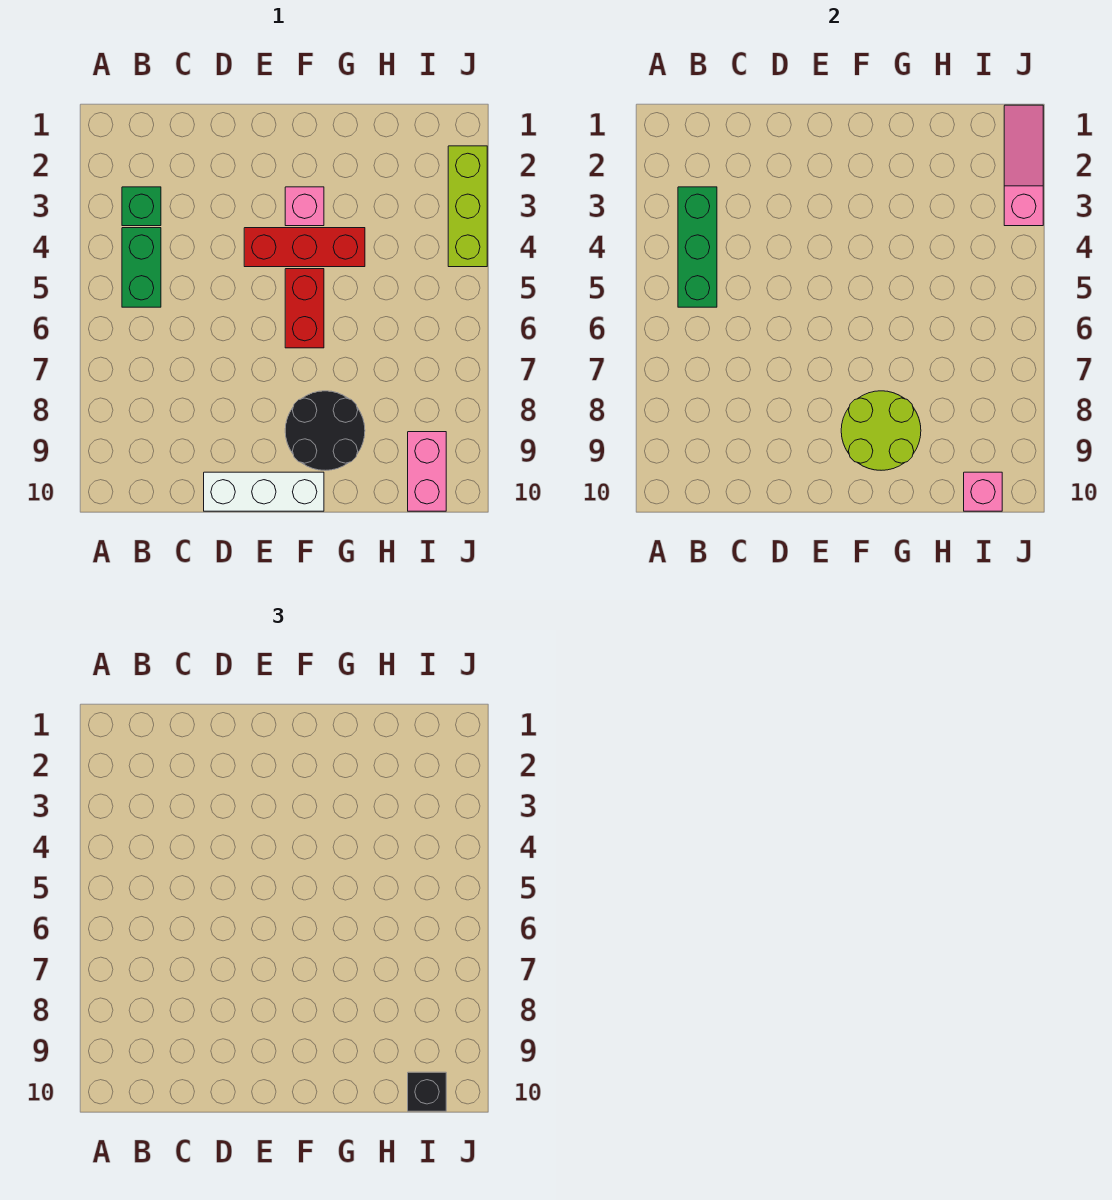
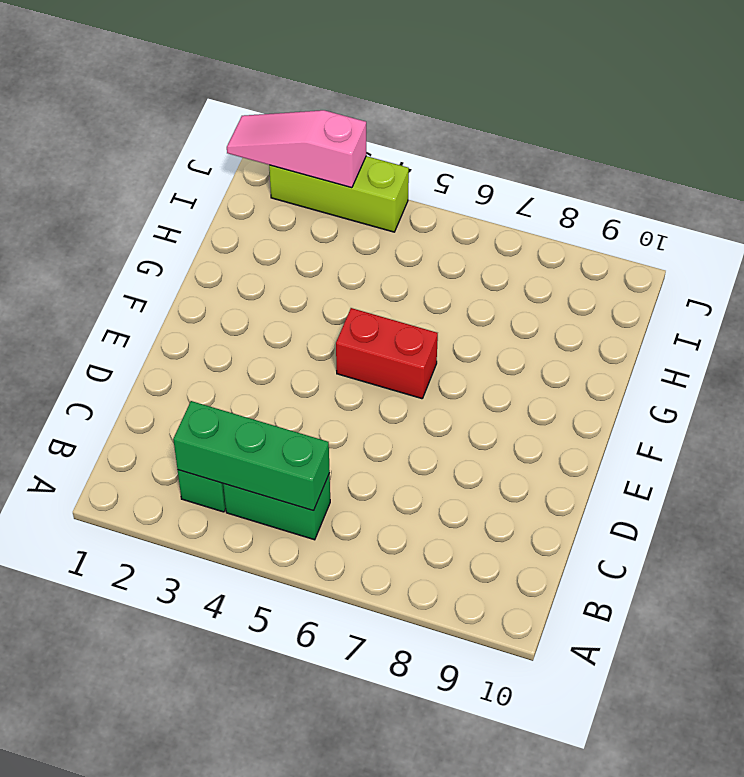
none -> white 1x3 brick [204,472,324,511]
none -> red 1x3 brick [244,228,365,267]
none -> pink 1x1 brick [285,187,324,226]

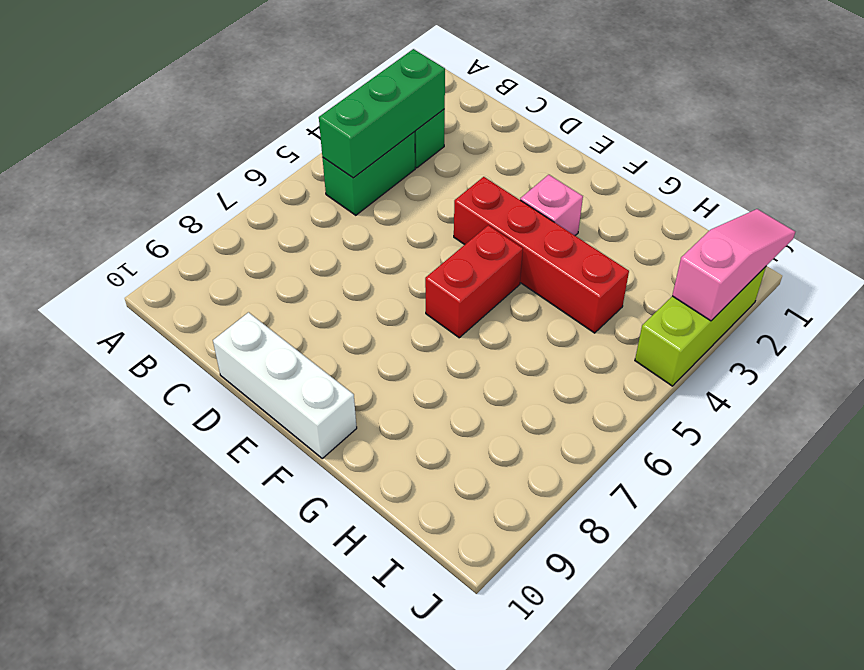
red 1x4 brick [454,177,629,333] -> red 1x3 brick [244,228,365,267]
none -> black 2x2 round brick [285,391,365,470]
none -> pink 1x2 brick [408,432,446,511]
none -> lime 2x2 round brick [841,391,921,470]

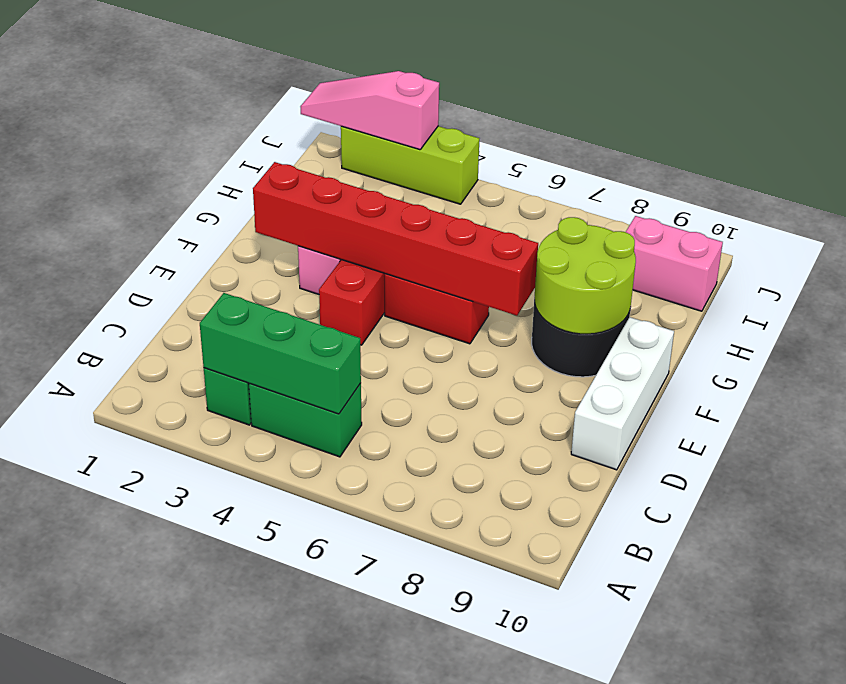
red 1x6 brick [253,162,538,316] -> none
none -> pink 1x1 brick [964,472,1002,511]
none -> black 1x1 brick [408,1072,446,1111]

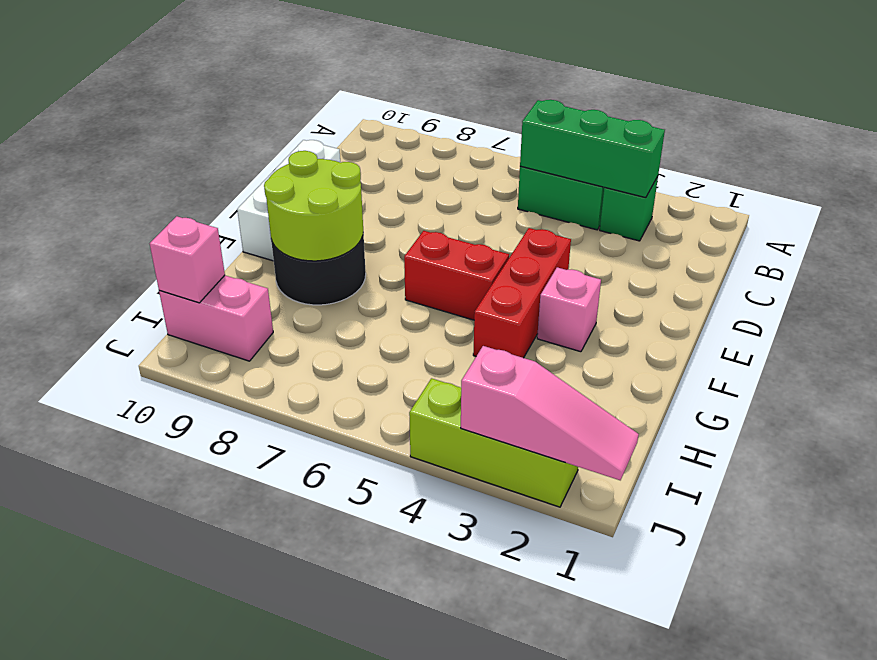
none -> black 1x1 brick [408,1072,446,1111]

